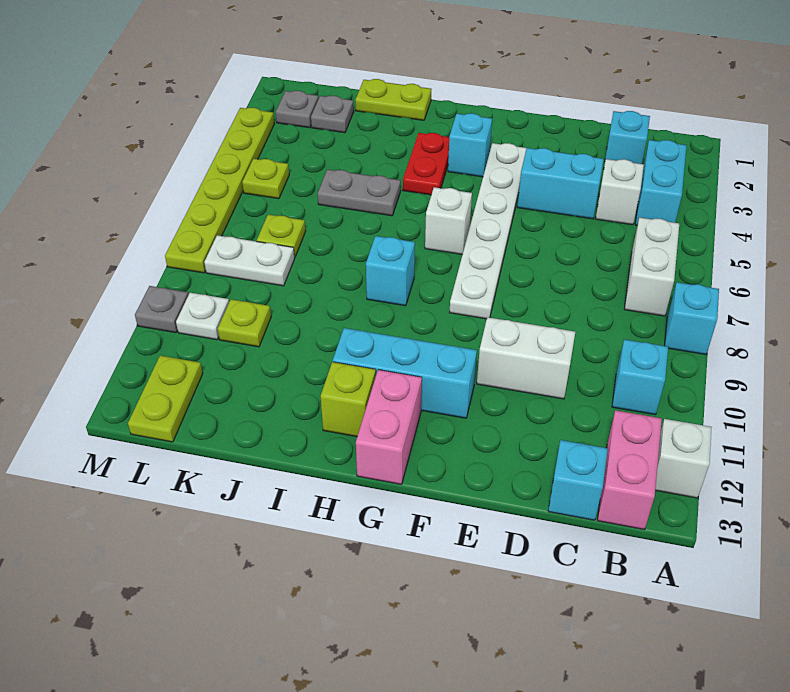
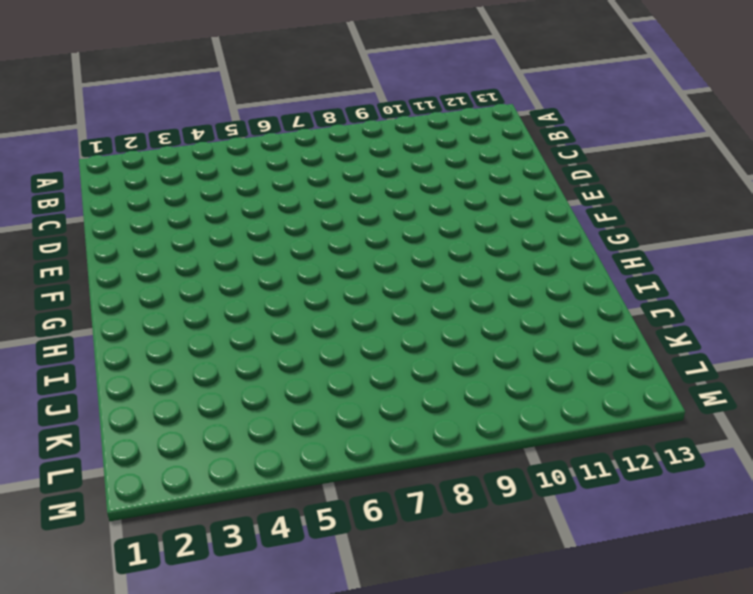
none -> cyan 1x1 brick [665,282,719,354]
none -> white 1x1 brick [655,419,712,498]
none -> cyan 1x2 brick [635,140,687,225]
none -> white 1x2 brick [625,217,679,316]

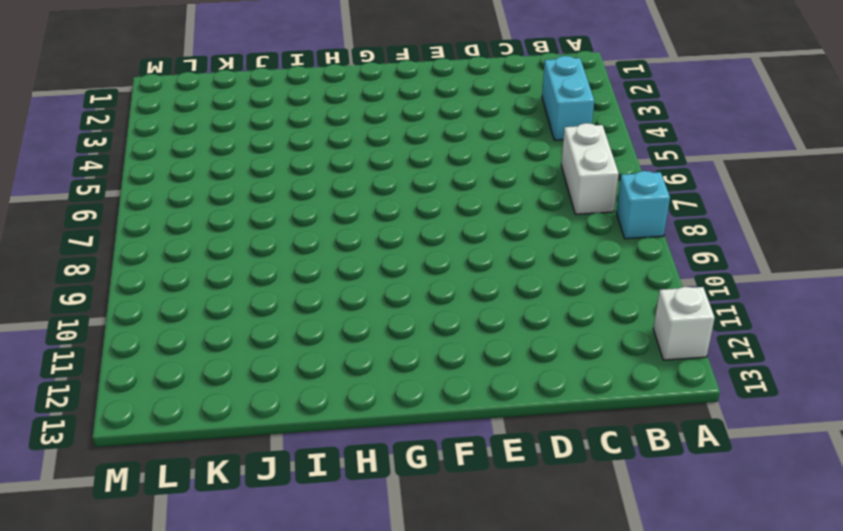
none -> cyan 1x1 brick [612,339,668,415]
none -> pink 1x2 brick [597,410,662,530]
none -> cyan 1x1 brick [604,111,650,165]
none -> white 1x1 brick [596,159,644,225]

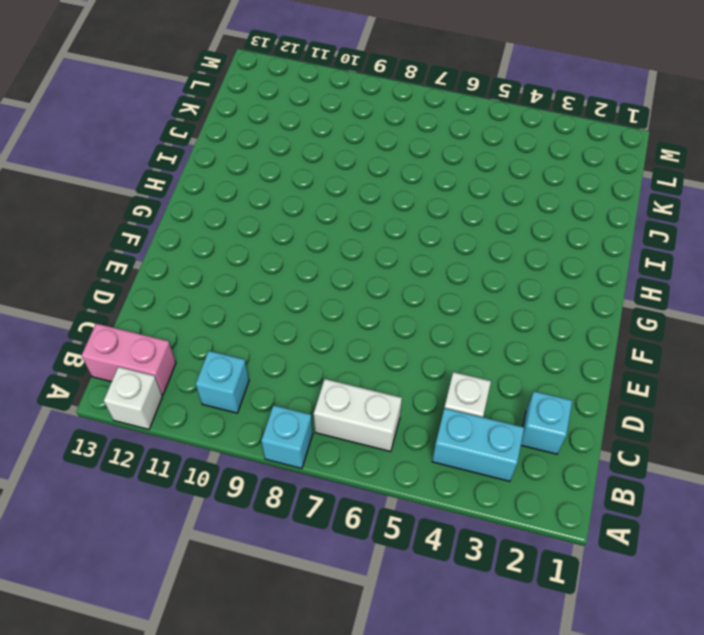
none -> cyan 1x1 brick [548,440,608,520]
none -> cyan 1x2 brick [517,148,604,219]
none -> white 1x2 brick [477,317,575,399]
none -> white 1x6 plate [450,143,526,319]

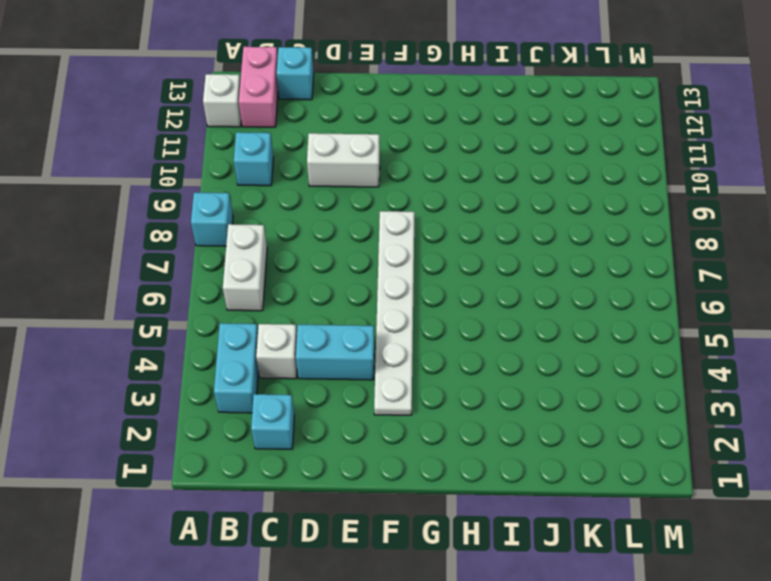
none -> cyan 1x3 brick [333,328,477,418]
none -> cyan 1x1 brick [448,113,492,177]
none -> white 1x1 brick [425,187,472,254]
none -> pink 1x2 brick [356,370,422,484]

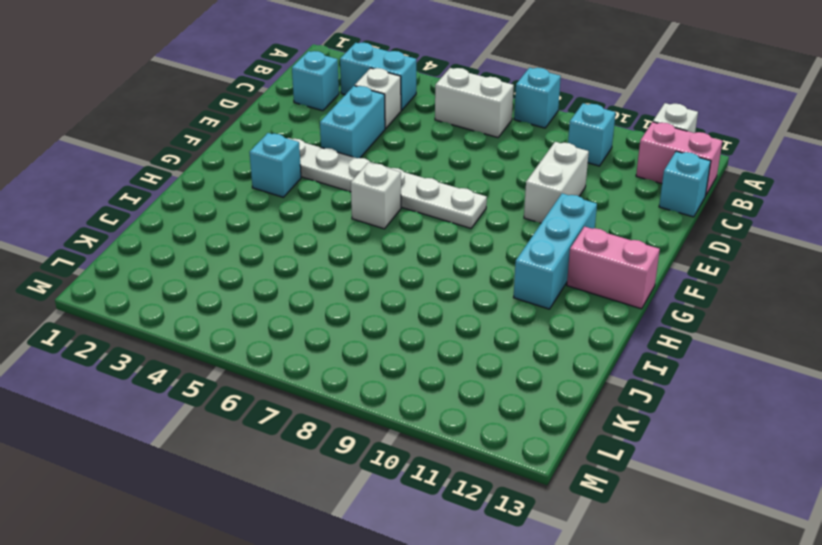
none -> red 1x2 plate [403,133,449,195]
none -> cyan 1x1 brick [366,236,415,306]
none -> lime 1x1 brick [321,362,376,437]
none -> lime 1x2 plate [355,79,431,120]

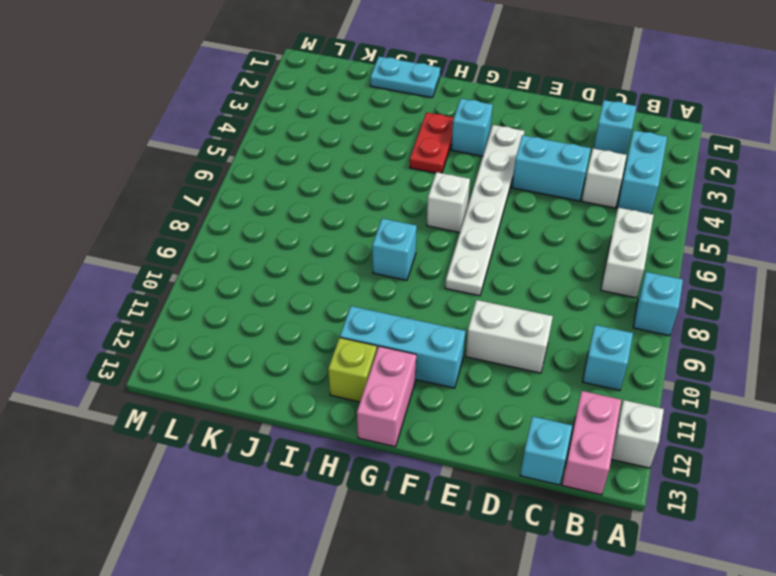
cyan 1x2 plate [370,57,440,98] -> lime 1x2 plate [355,79,431,120]
none -> grey 1x2 plate [318,169,401,216]
none -> grey 1x1 plate [311,96,354,133]
none -> lime 1x1 plate [257,215,306,257]
none -> white 1x2 plate [204,235,295,286]

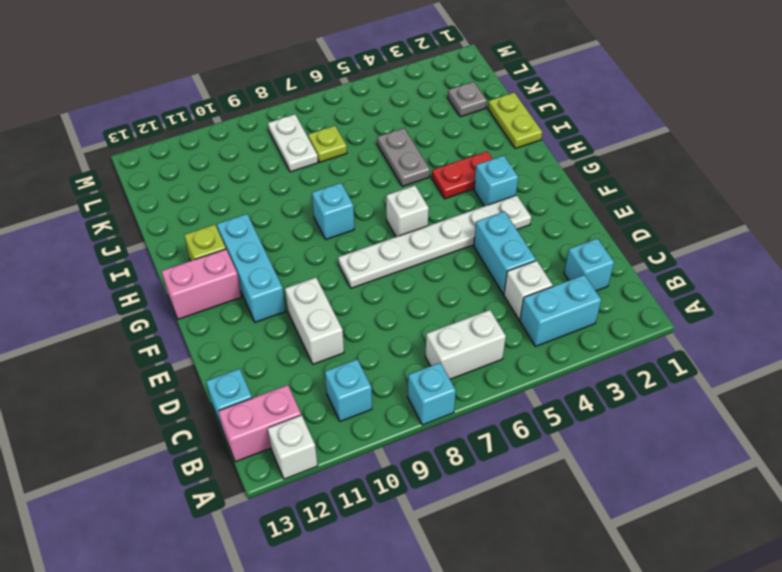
none -> lime 1x1 plate [218,299,271,347]
none -> grey 1x1 plate [276,91,319,128]
none -> lime 1x1 plate [242,159,289,199]
none -> white 1x1 plate [176,293,229,340]

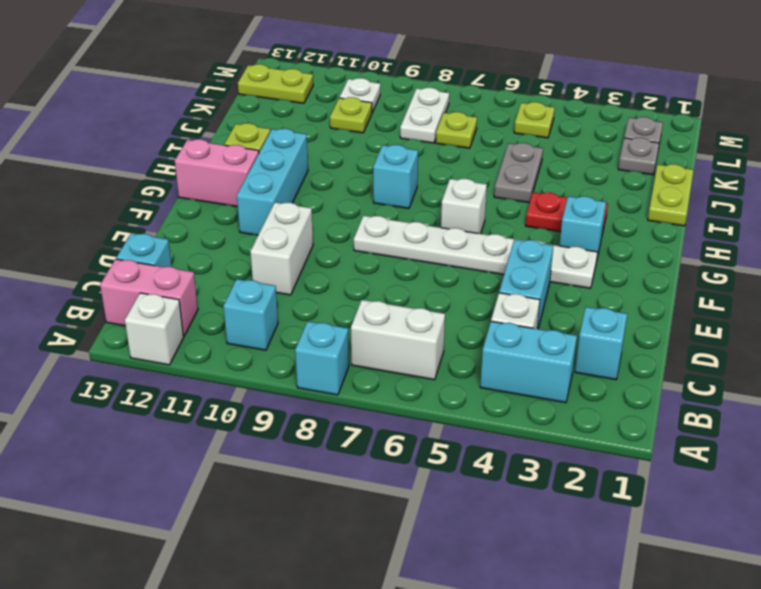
none -> lime 1x6 plate [165,108,274,273]
none -> grey 1x1 plate [135,286,188,333]

